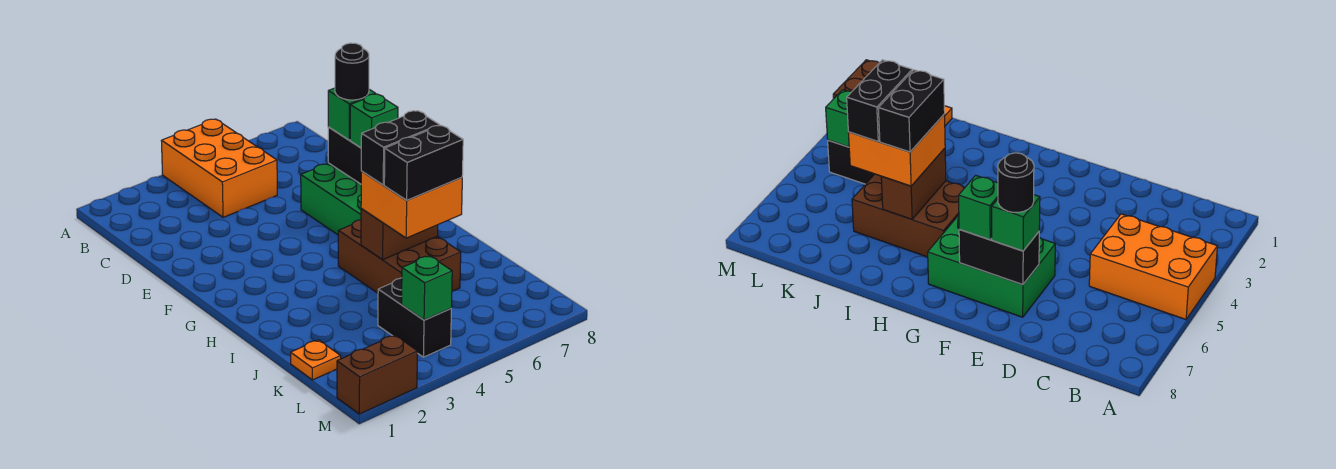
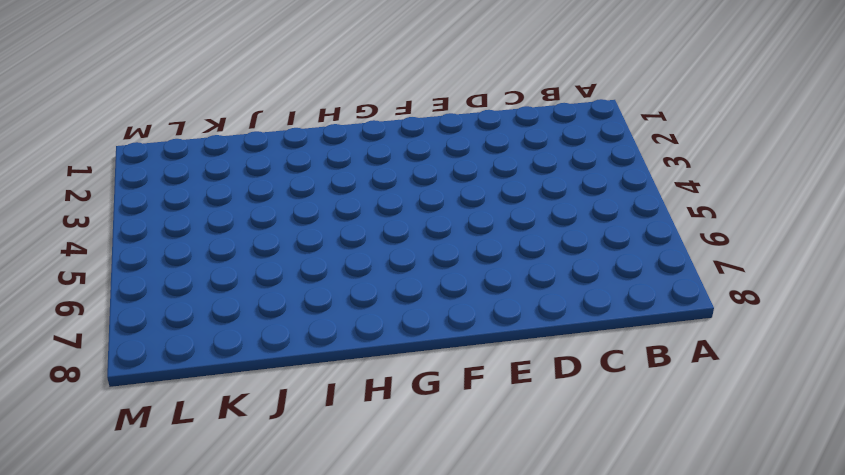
none -> orange 2x3 brick [161,119,277,217]
none -> green 2x3 brick [301,163,361,235]
none -> brown 2x3 brick [338,220,461,293]

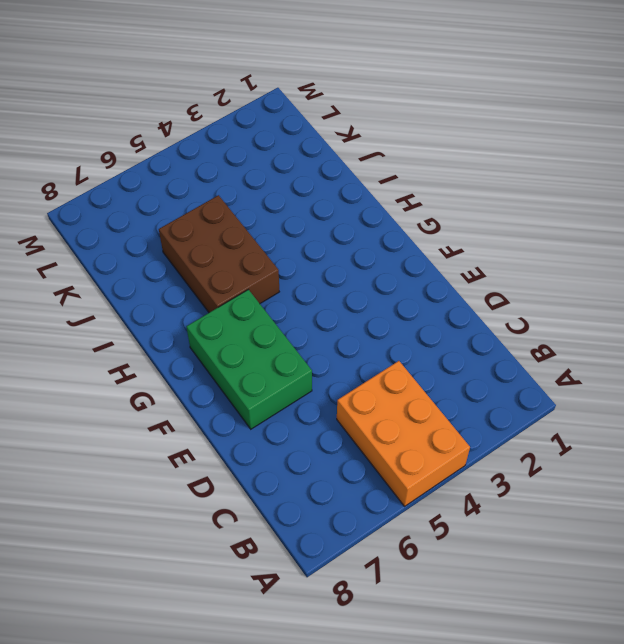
none -> orange 1x1 plate [291,340,341,380]
none -> black 1x2 brick [378,278,451,357]
none -> brown 1x2 brick [337,335,417,414]

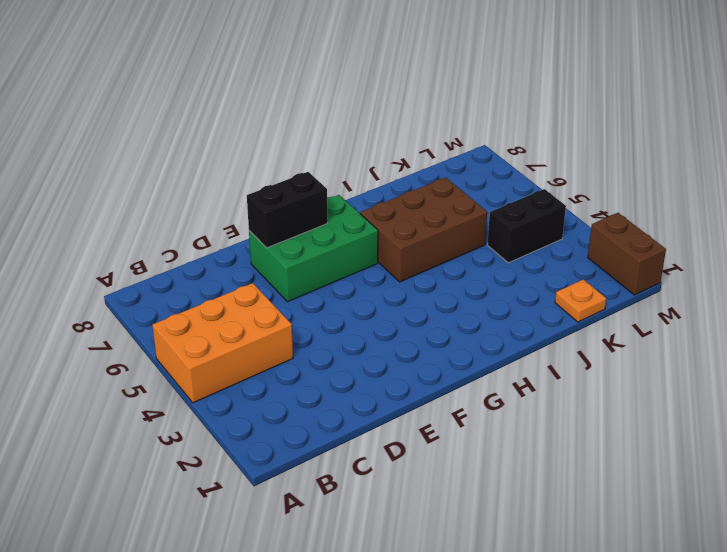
none -> brown 1x2 brick [361,209,438,259]
none -> green 1x1 brick [402,256,452,320]
none -> green 1x1 brick [328,88,375,140]

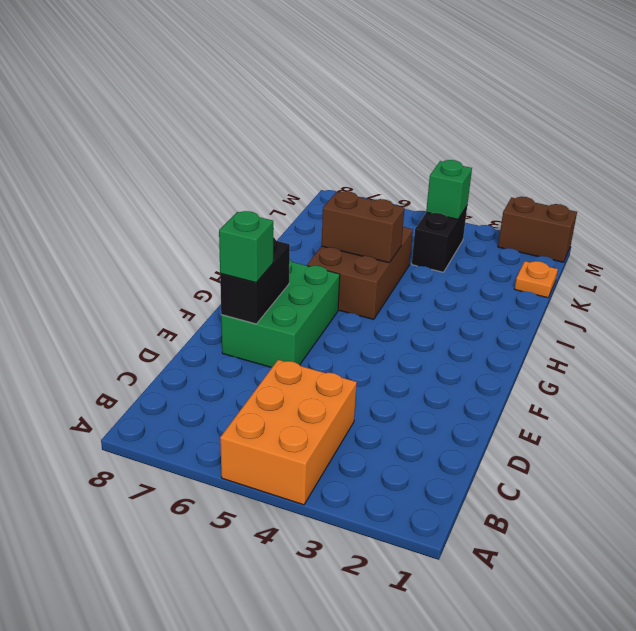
none -> green 1x1 brick [350,94,398,148]
none -> orange 2x2 brick [361,171,462,238]
none -> black 1x1 round brick [335,43,369,100]

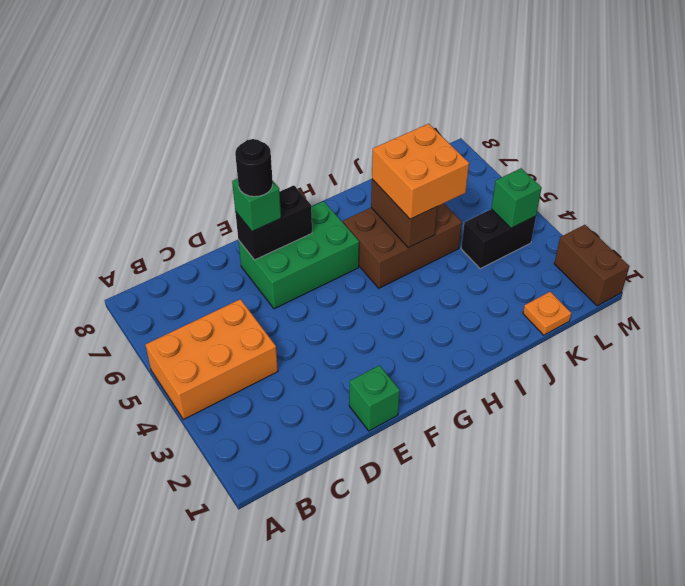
green 1x1 brick [349,365,400,431] -> green 1x1 brick moved to [350,94,398,148]
none -> black 1x2 brick [361,111,440,185]
none -> black 1x2 brick [384,125,463,200]

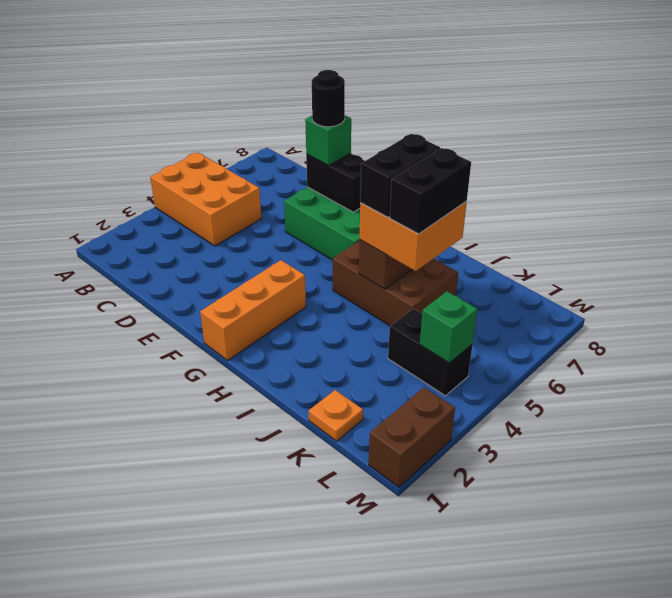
orange 1x3 brick [200,260,306,360] -> none
none -> green 1x1 brick [350,94,398,148]

